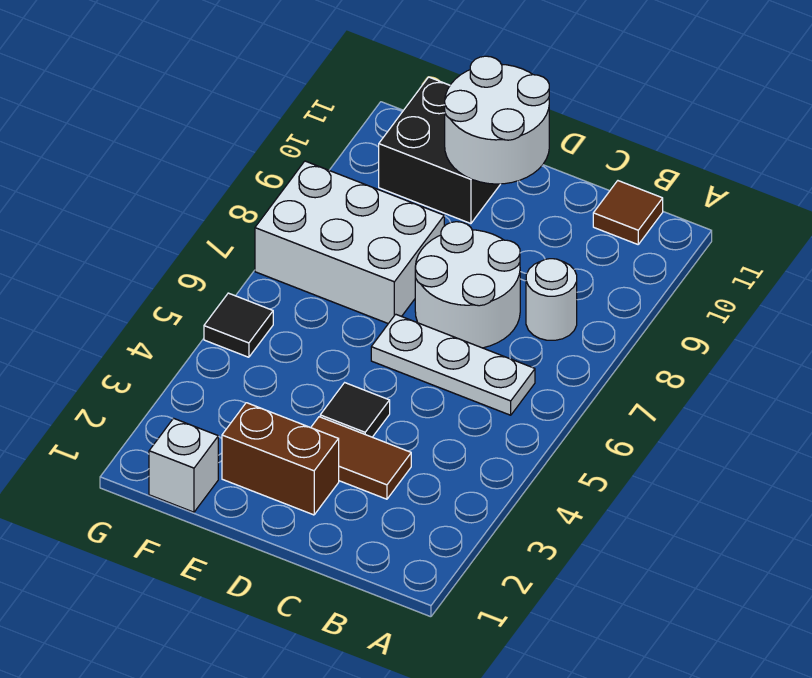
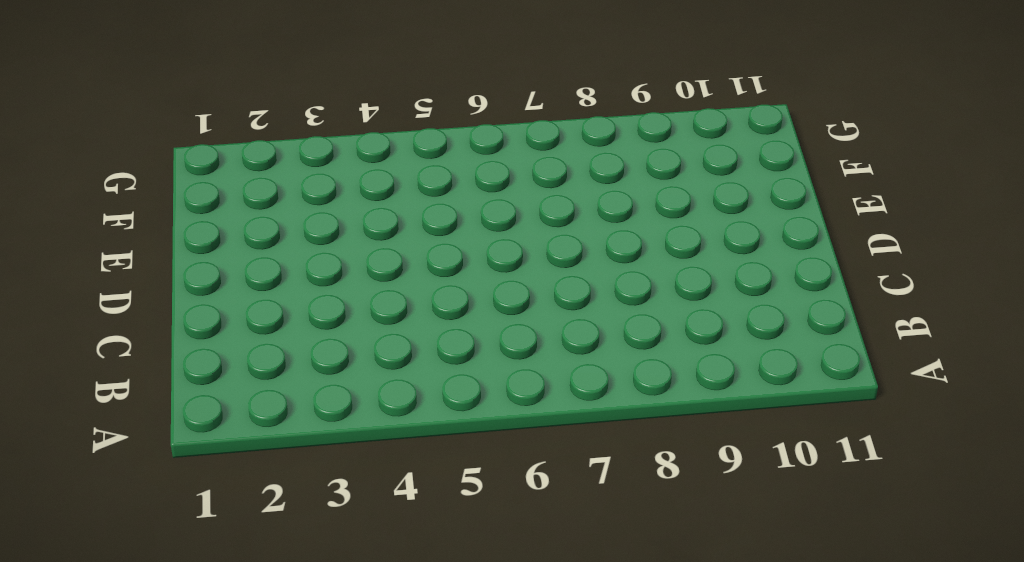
none -> white 1x3 plate [371,314,535,415]
none -> white 1x1 round brick [526,259,577,340]
none -> brown 1x1 tile [593,181,663,244]

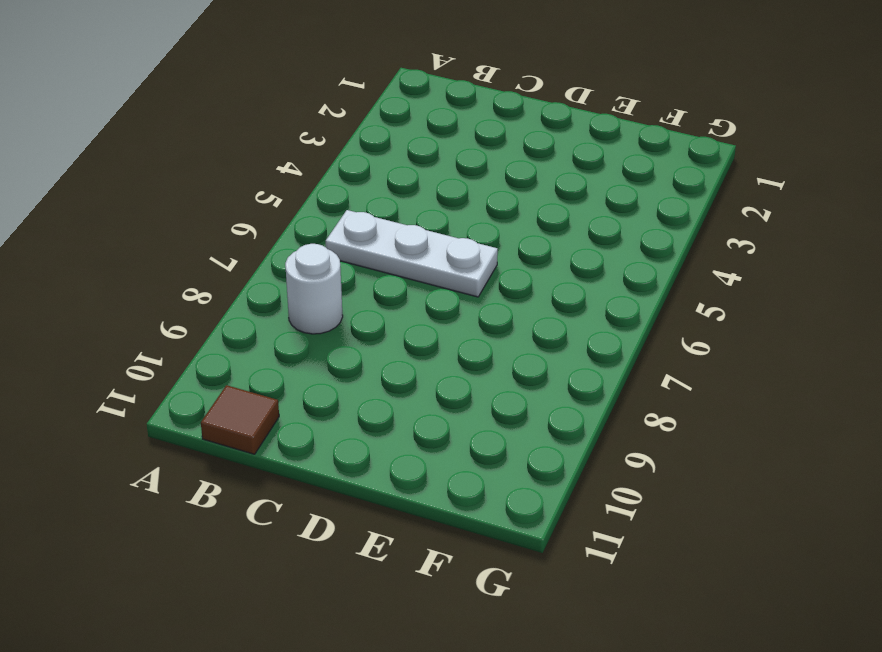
none -> brown 1x2 tile [311,417,411,499]
none -> white 2x2 round brick [415,222,520,348]
none -> brown 1x2 brick [222,403,339,515]

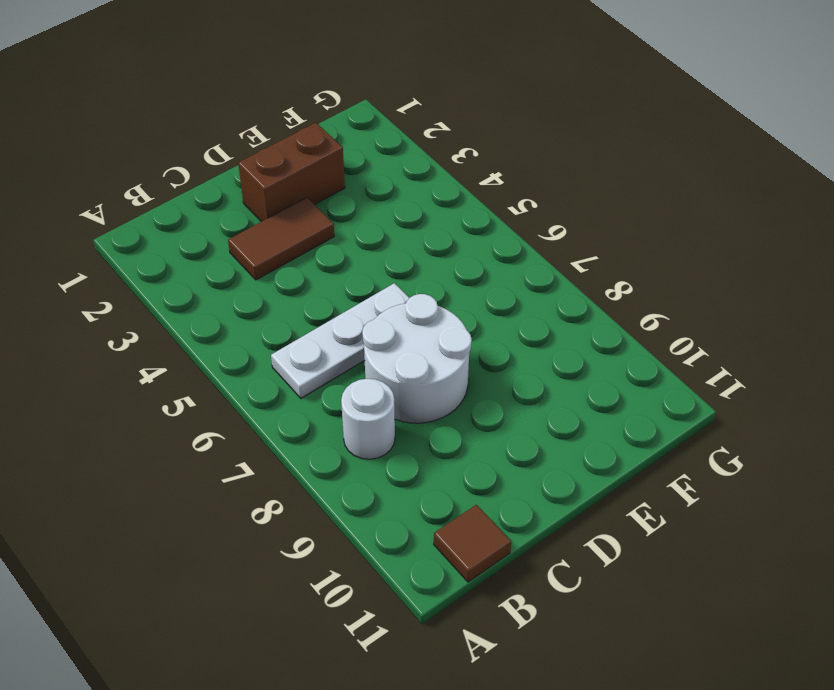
none -> black 1x1 tile [320,383,390,437]
none -> white 2x3 brick [255,161,444,324]
none -> black 2x2 brick [379,77,500,224]

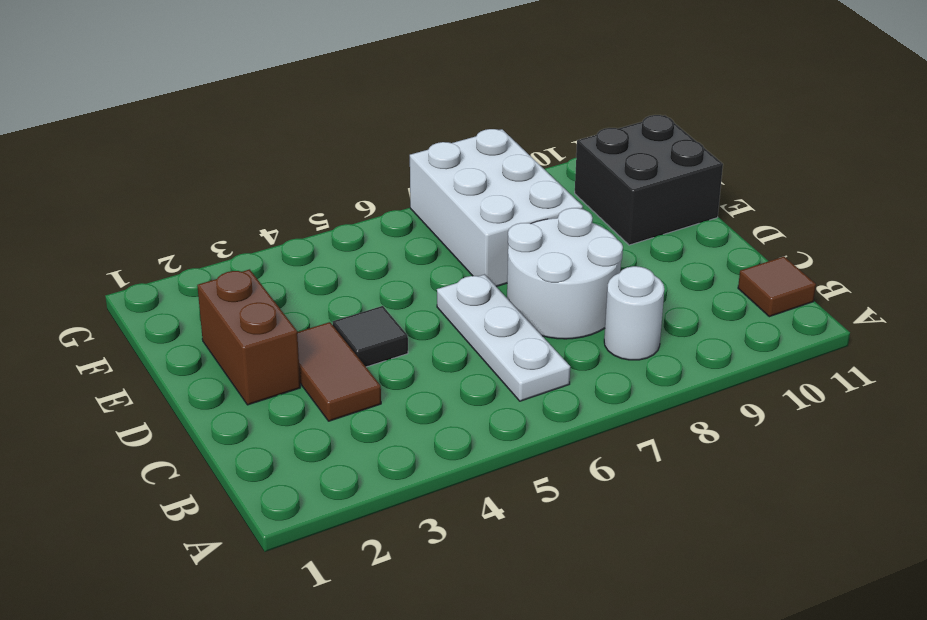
none -> white 1x1 brick [149,418,218,512]
none -> black 1x1 tile [204,293,273,357]
none -> white 2x2 round brick [445,56,549,184]

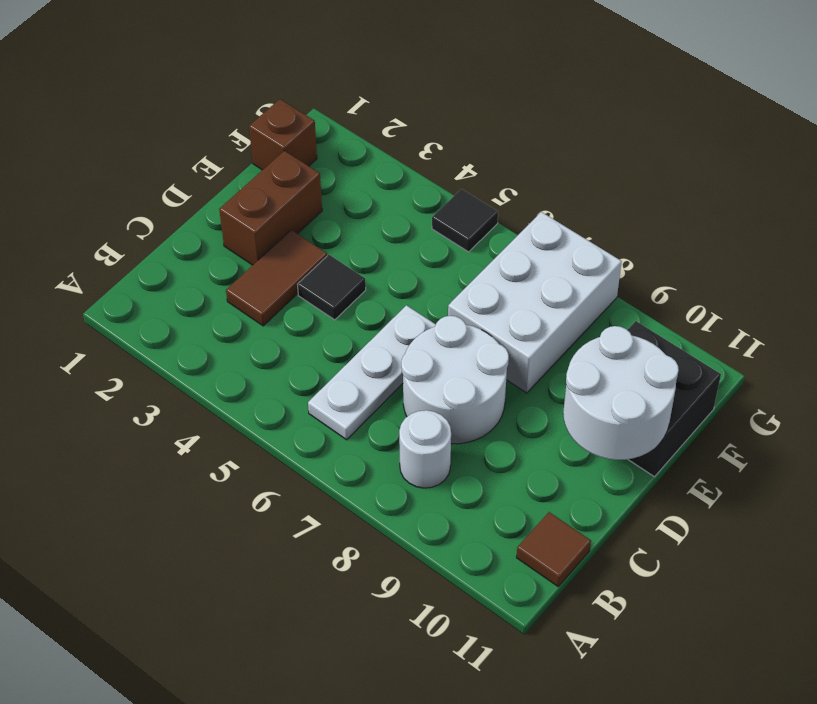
brown 1x1 brick [249,99,317,170] -> white 1x1 brick [149,418,218,512]

